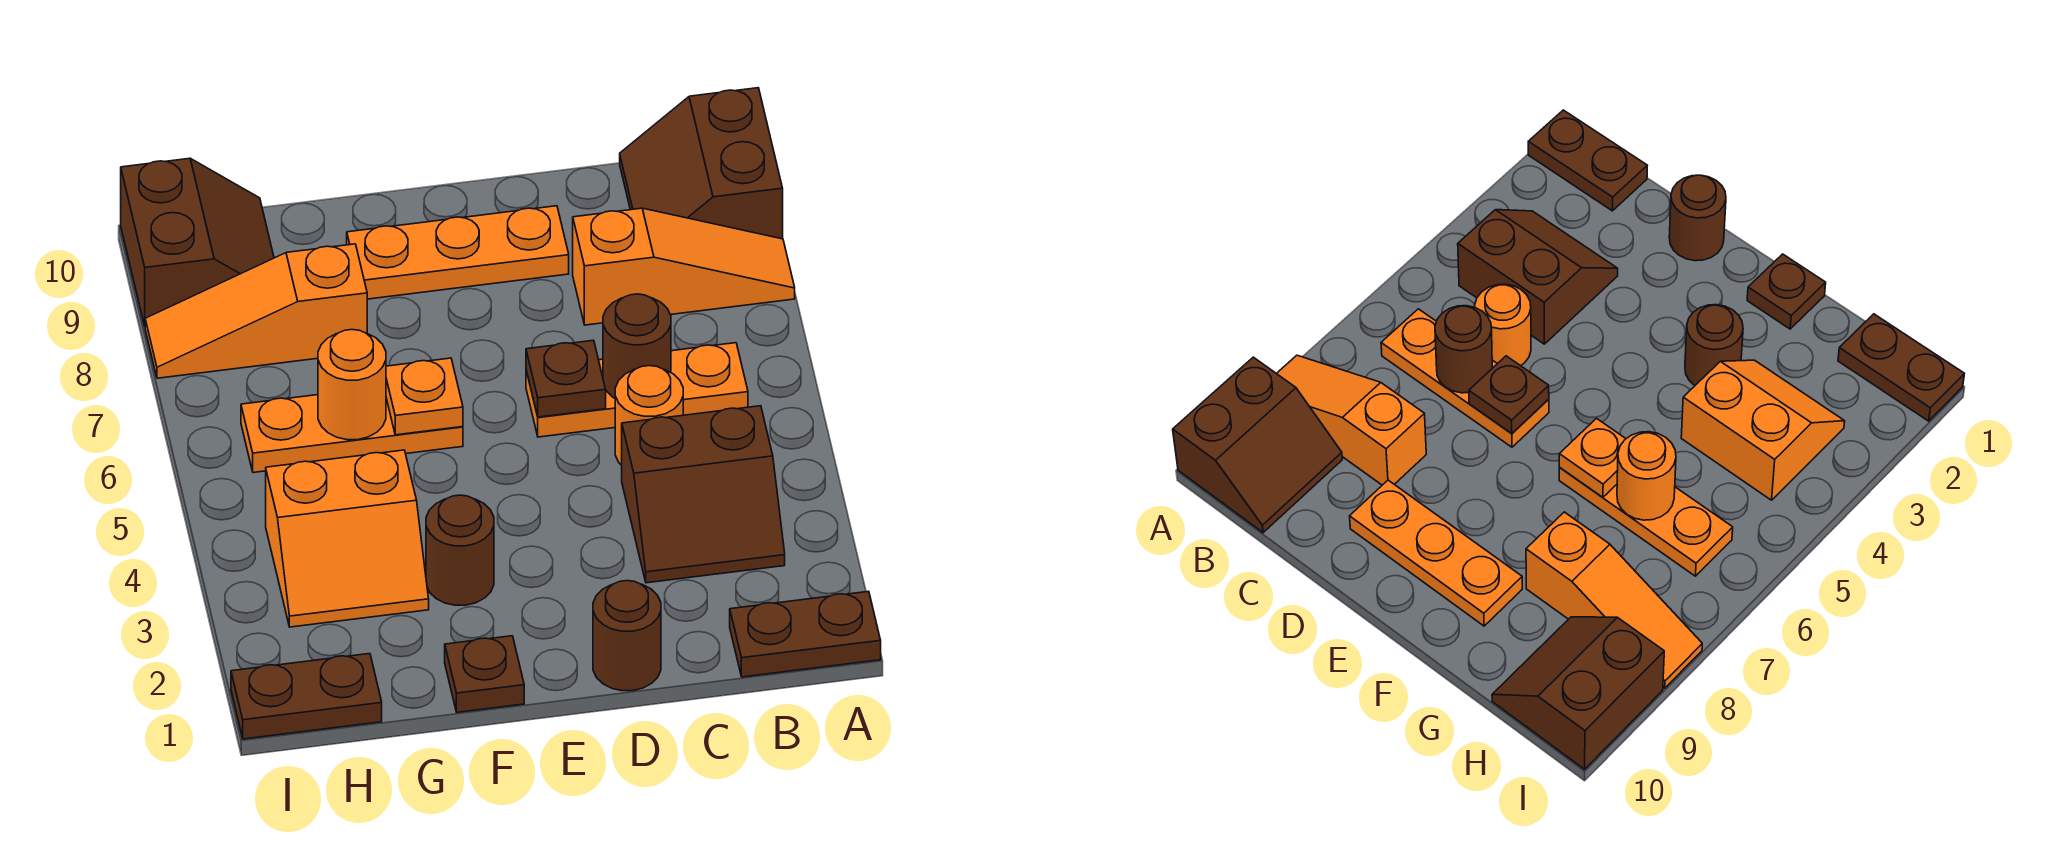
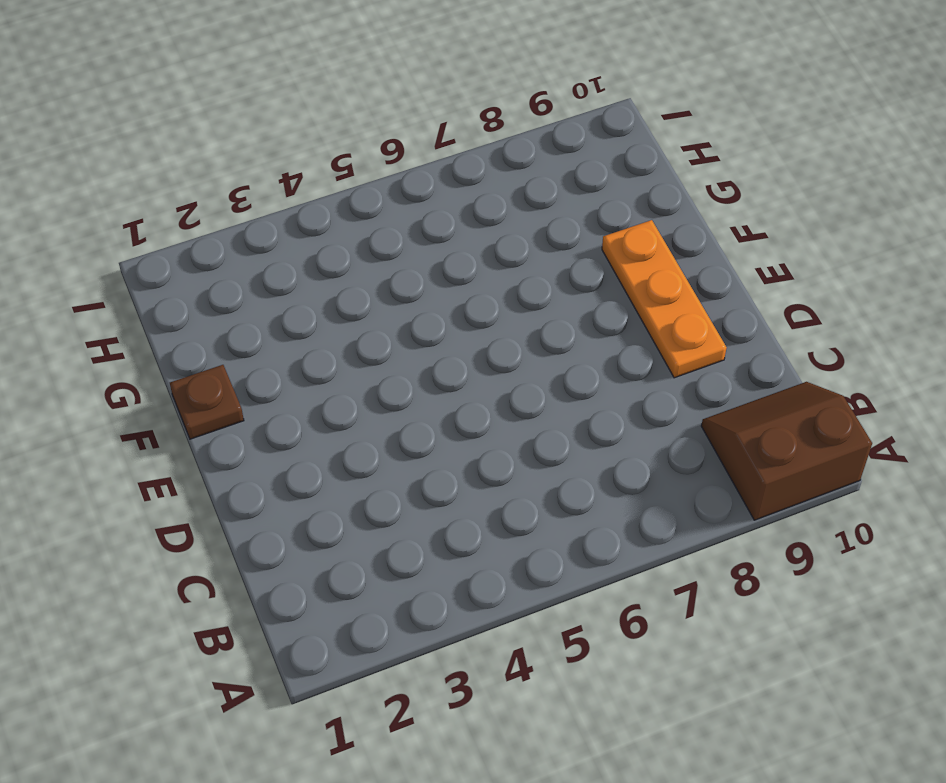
none -> brown 1x2 plate [730,591,881,677]
none -> orange 1x3 slope [573,208,795,325]
none -> brown 2x2 slope [622,406,785,583]

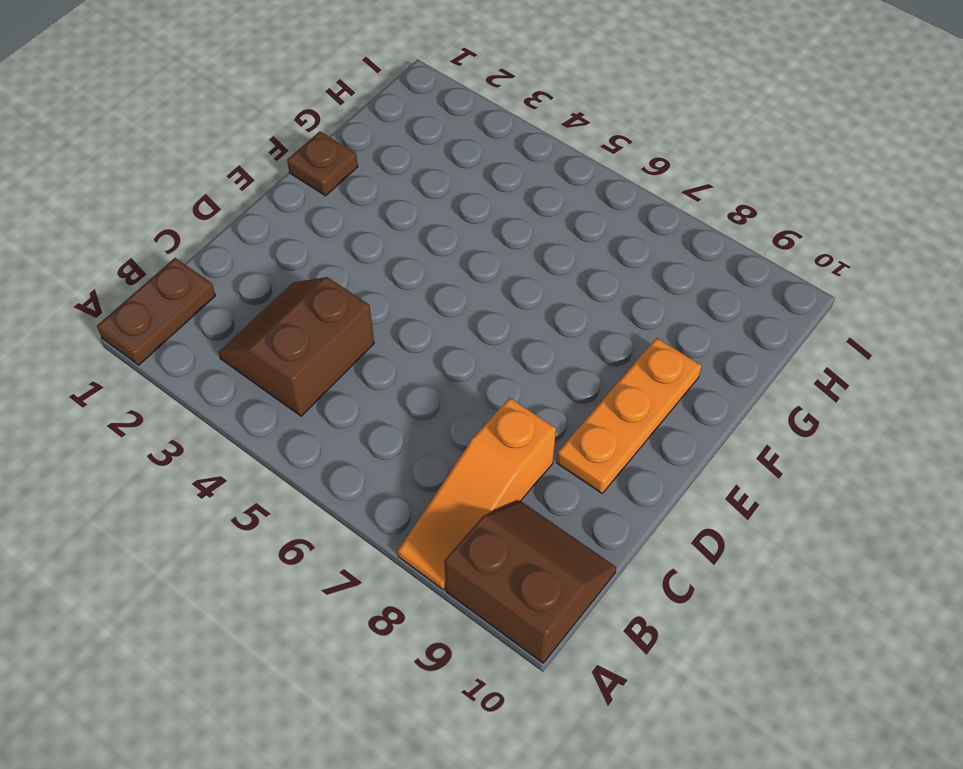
none -> orange 1x3 plate [526,343,748,437]
none -> orange 1x1 round brick [615,366,683,465]
none -> brown 1x1 round brick [593,581,661,691]

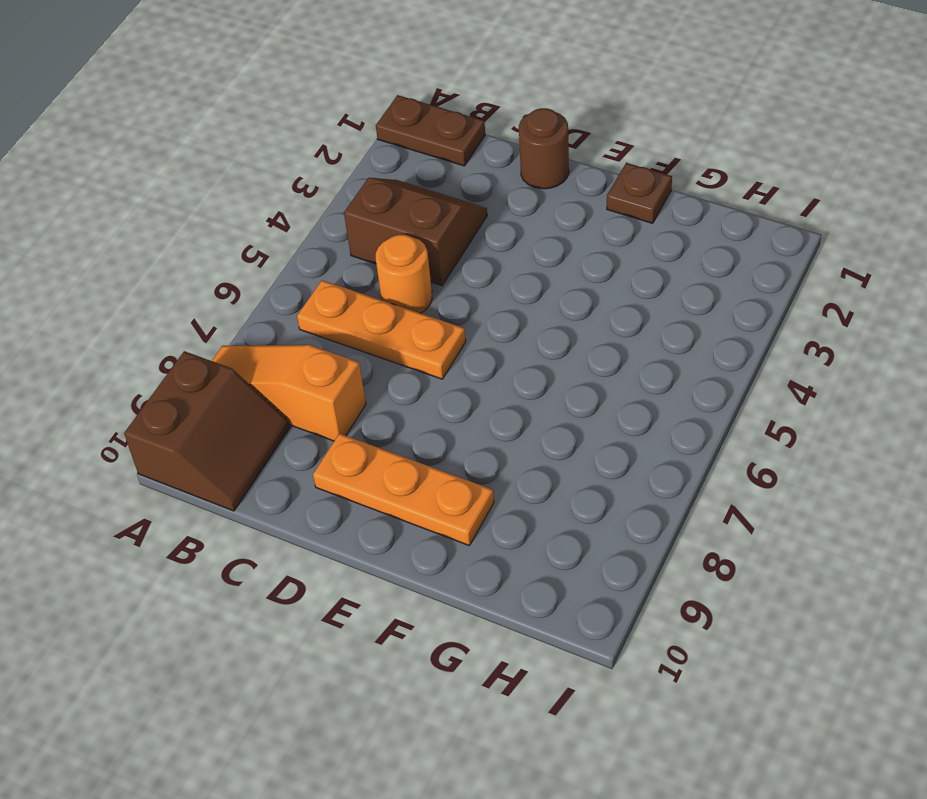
none -> brown 1x1 round brick [426,495,494,605]
none -> orange 1x3 plate [241,395,463,473]
none -> orange 2x2 slope [266,450,429,627]

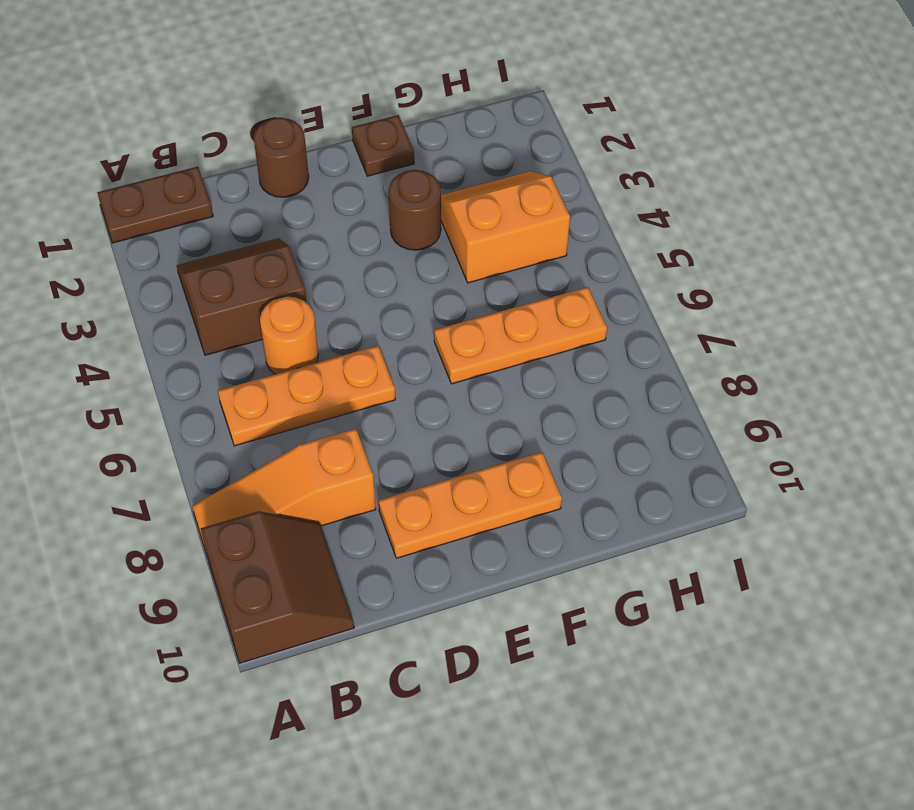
none -> orange 1x3 slope [145,244,367,378]
none -> brown 1x2 plate [231,654,382,739]
none -> brown 2x2 slope [121,158,274,326]

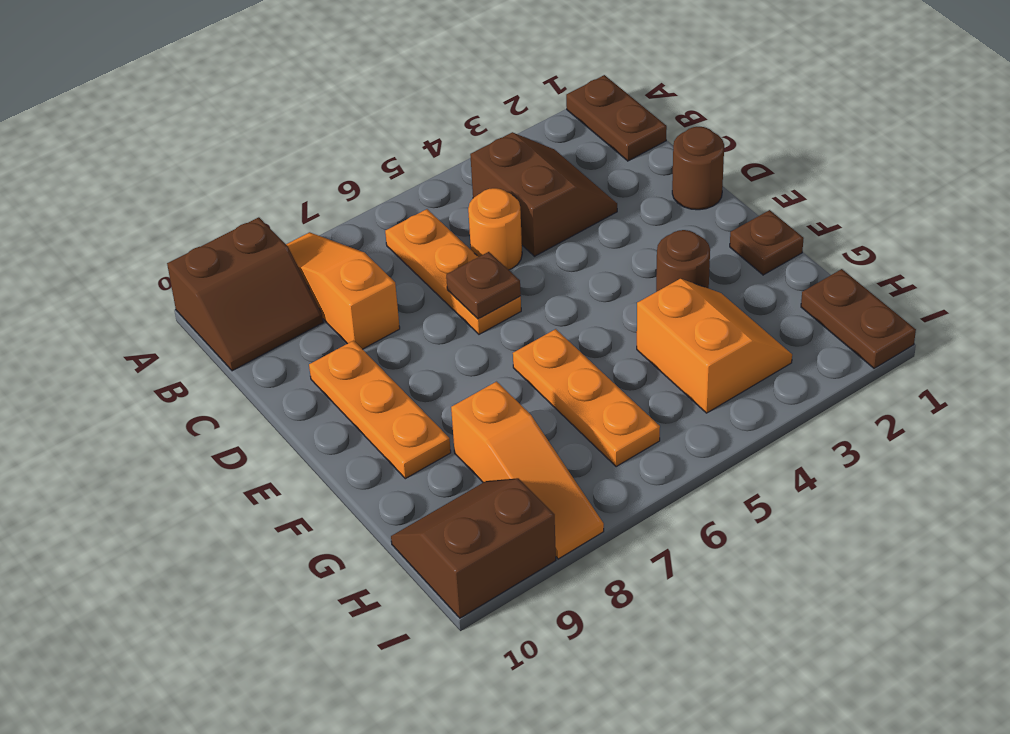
none -> brown 1x1 round brick [603,294,671,398]
none -> orange 1x1 plate [386,358,463,435]
none -> orange 1x1 round brick [318,330,386,440]

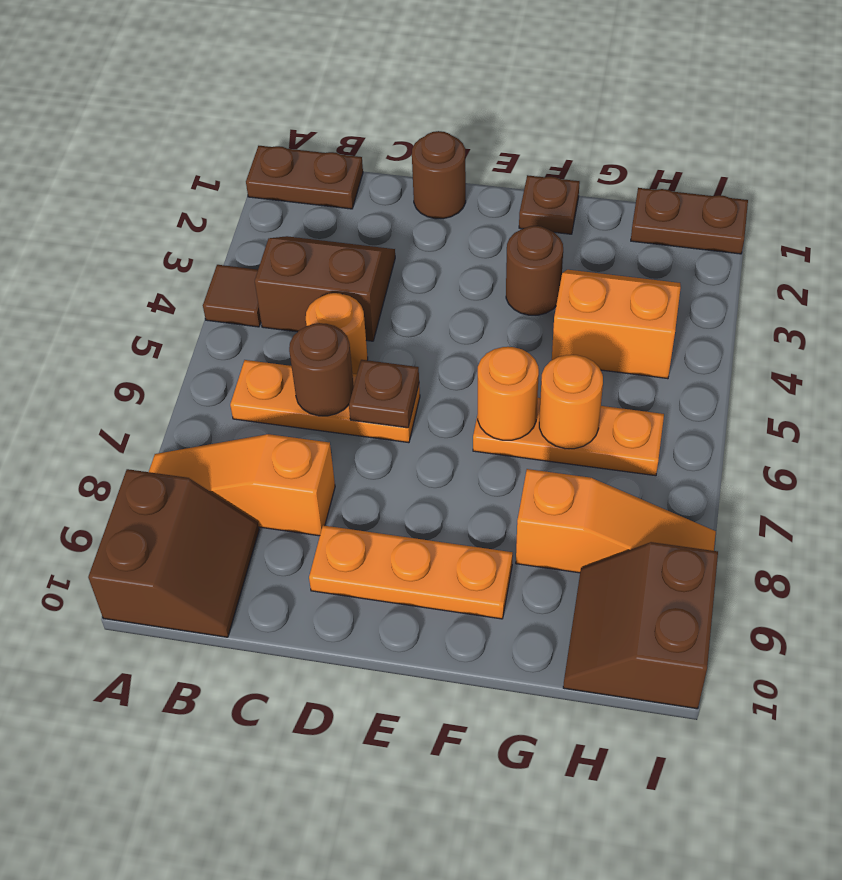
brown 1x1 tile [203,265,261,327] -> none
orange 1x1 round brick [478,347,539,440] -> orange 1x1 plate [386,358,463,435]

